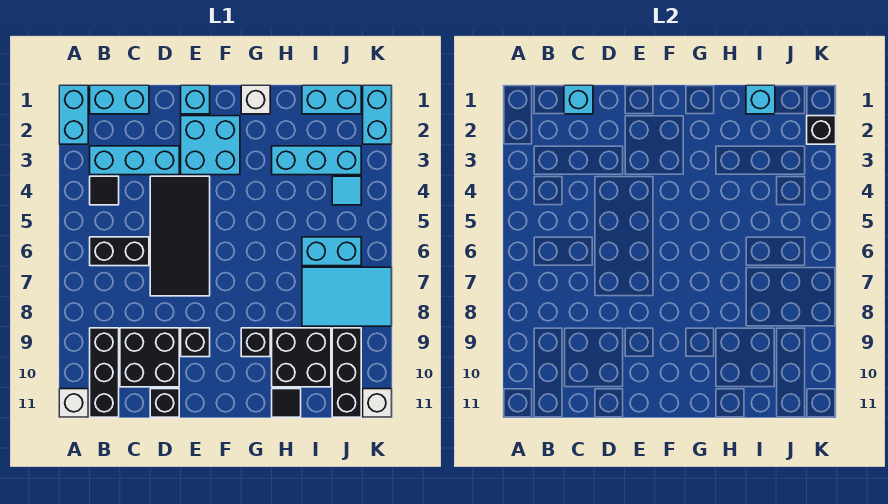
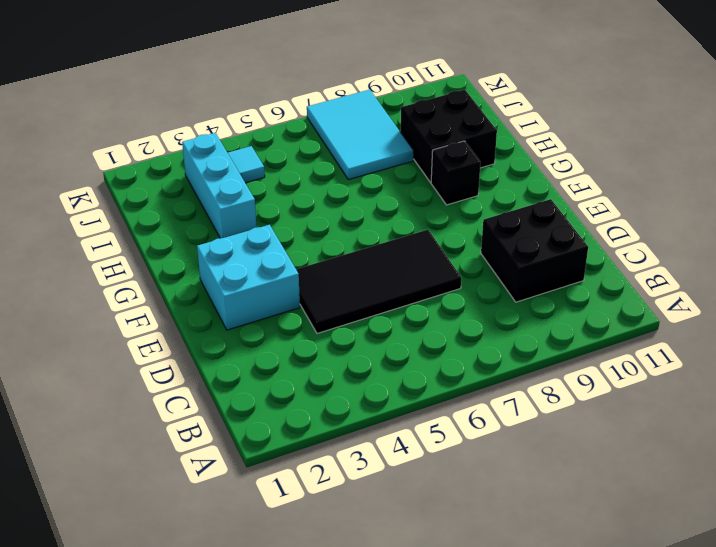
none -> cyan 1x2 brick [59,85,88,144]
none -> white 1x1 brick [59,389,88,417]
none -> cyan 1x2 brick [90,85,149,114]

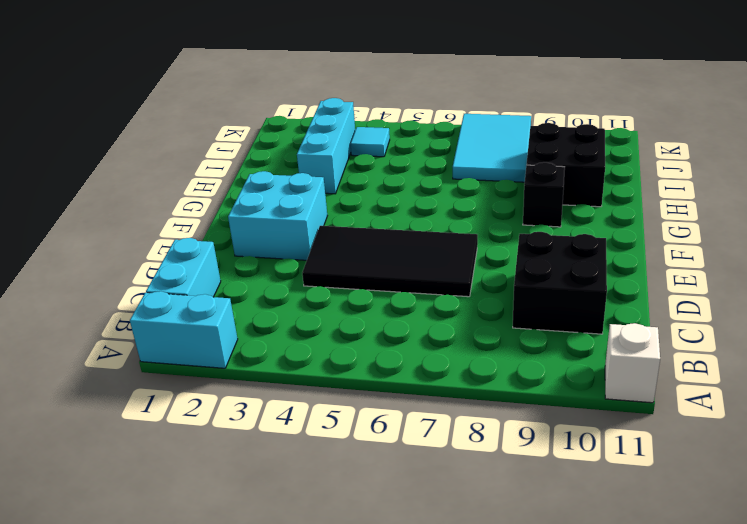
none -> cyan 1x3 brick [90,146,179,175]
none -> black 1x1 tile [90,176,119,205]
none -> black 1x2 brick [90,237,149,266]

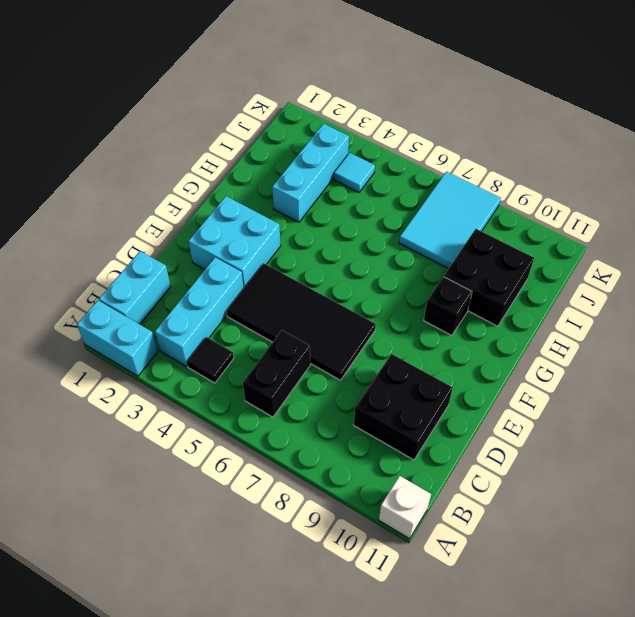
none -> black 1x3 brick [90,328,119,417]
none -> black 1x1 brick [150,389,179,417]
none -> cyan 1x1 brick [181,85,210,114]

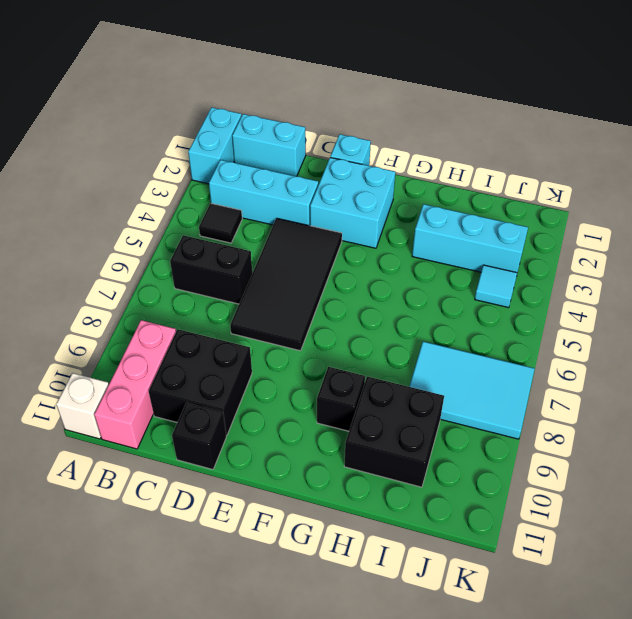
pink 1x3 brick [94,320,176,449] -> black 1x3 brick [90,328,119,417]
none -> black 1x1 brick [181,328,210,357]
none -> white 1x1 brick [241,85,270,114]
none -> black 1x1 tile [272,389,301,417]

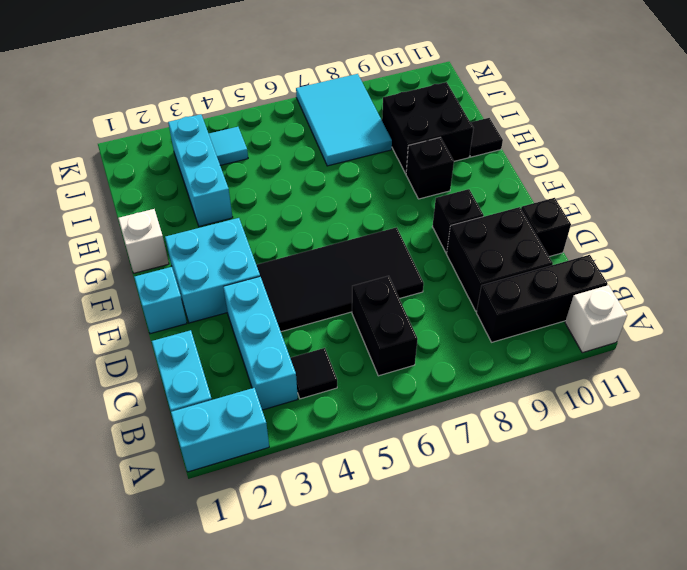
none -> cyan 1x2 brick [302,85,361,114]
none -> cyan 1x2 brick [302,237,361,266]
none -> black 1x3 brick [332,328,361,417]

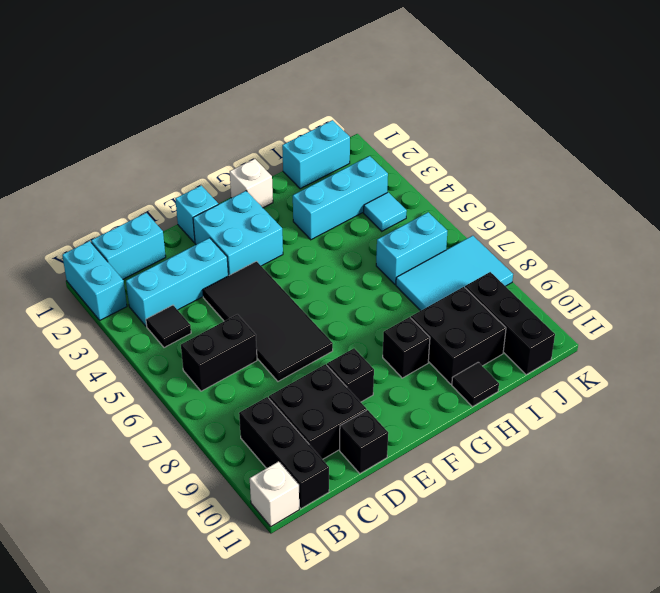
none -> cyan 1x2 brick [363,85,392,144]
none -> white 1x1 brick [363,389,392,417]
none -> cyan 1x1 brick [564,85,593,114]

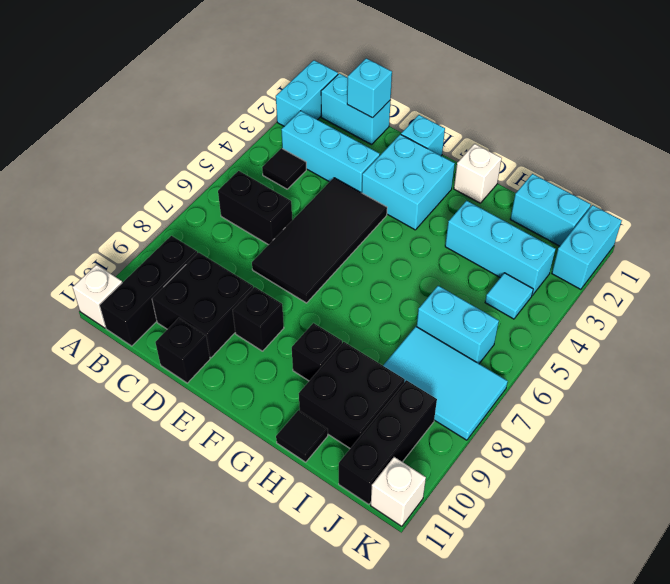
none -> cyan 1x1 brick [746,85,775,114]
none -> black 1x1 brick [807,116,836,144]

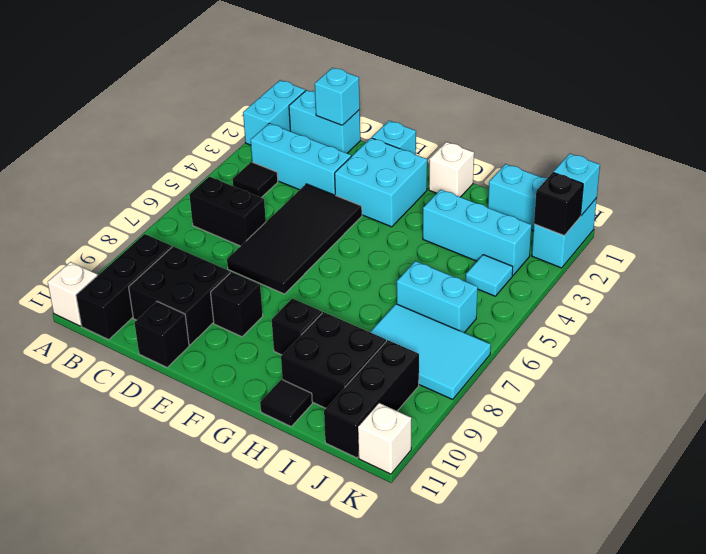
cyan 1x1 brick [553,154,600,215] -> cyan 1x1 brick moved to [746,85,775,114]

